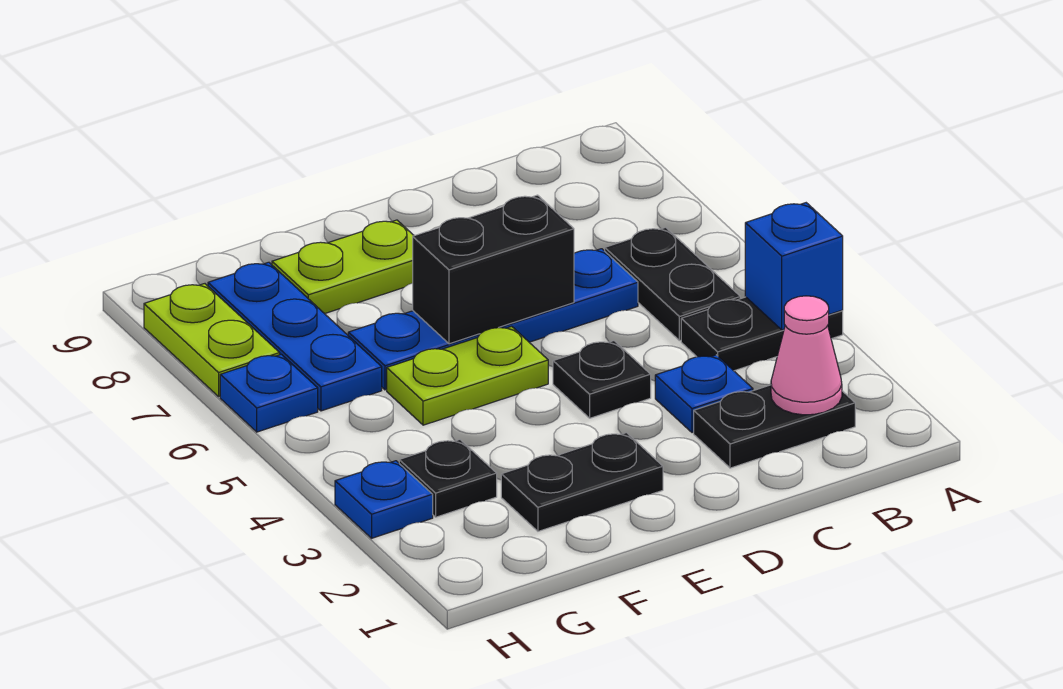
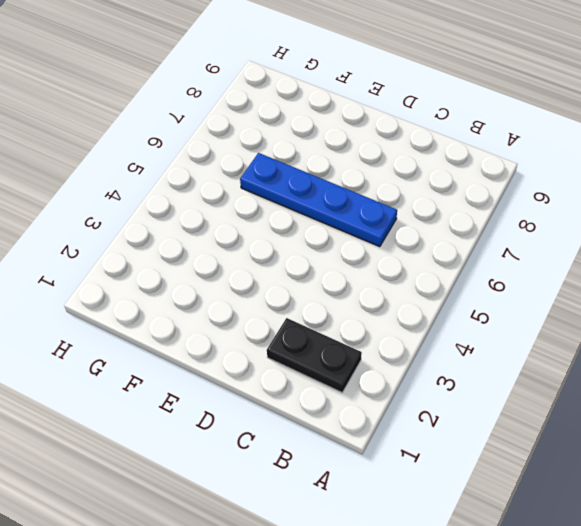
none -> black 1x2 plate [681,297,843,371]
none -> black 1x2 plate [605,227,740,341]
none -> blue 1x1 plate [655,355,753,433]

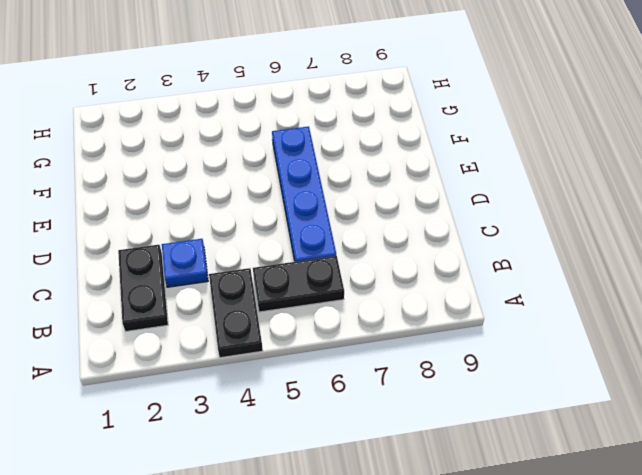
none -> black 1x1 plate [553,341,651,418]
none -> black 1x2 plate [501,433,663,531]
none -> lime 1x2 plate [387,326,548,425]

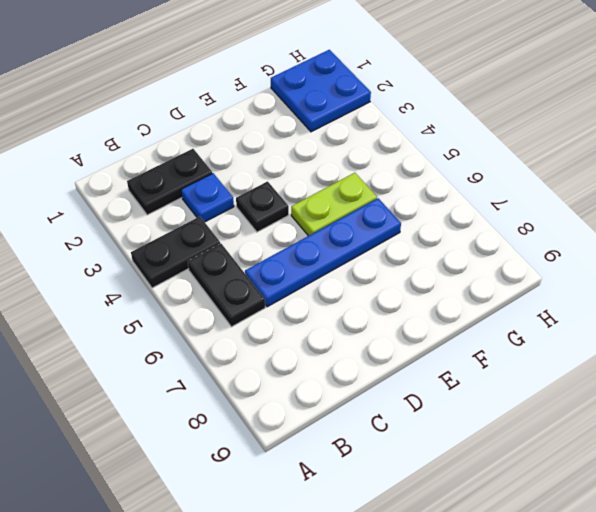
blue 2x2 plate [271,50,371,132] -> none
none -> black 1x2 plate [501,433,663,531]
none -> lime 1x2 plate [272,220,414,314]
none -> black 1x1 plate [399,440,497,517]

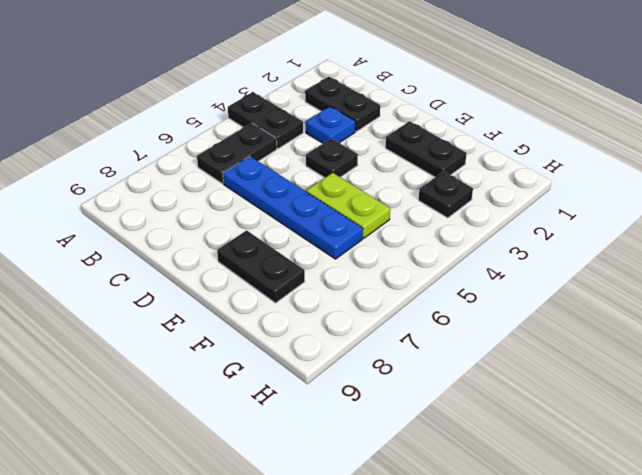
black 1x2 plate [217,230,305,303] -> lime 1x2 plate [272,220,414,314]
none -> blue 1x3 plate [208,262,382,411]
none -> blue 1x1 plate [335,461,433,538]
none -> blue 1x1 plate [220,354,318,432]

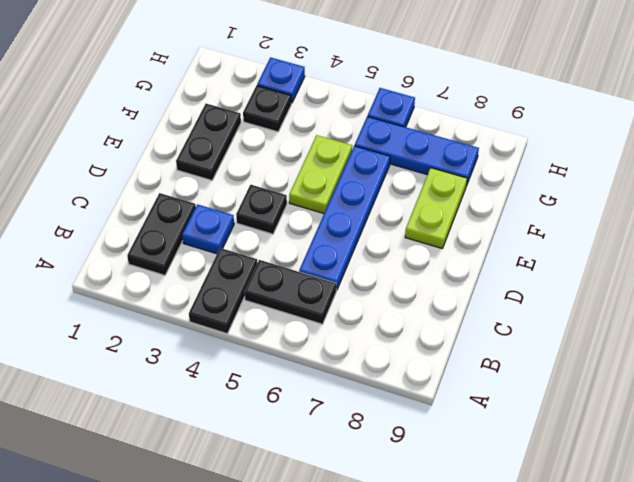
none -> lime 1x2 plate [144,284,280,396]
none -> blue 1x1 brick [745,203,843,330]
none -> pink 1x1 cone [771,296,842,415]

